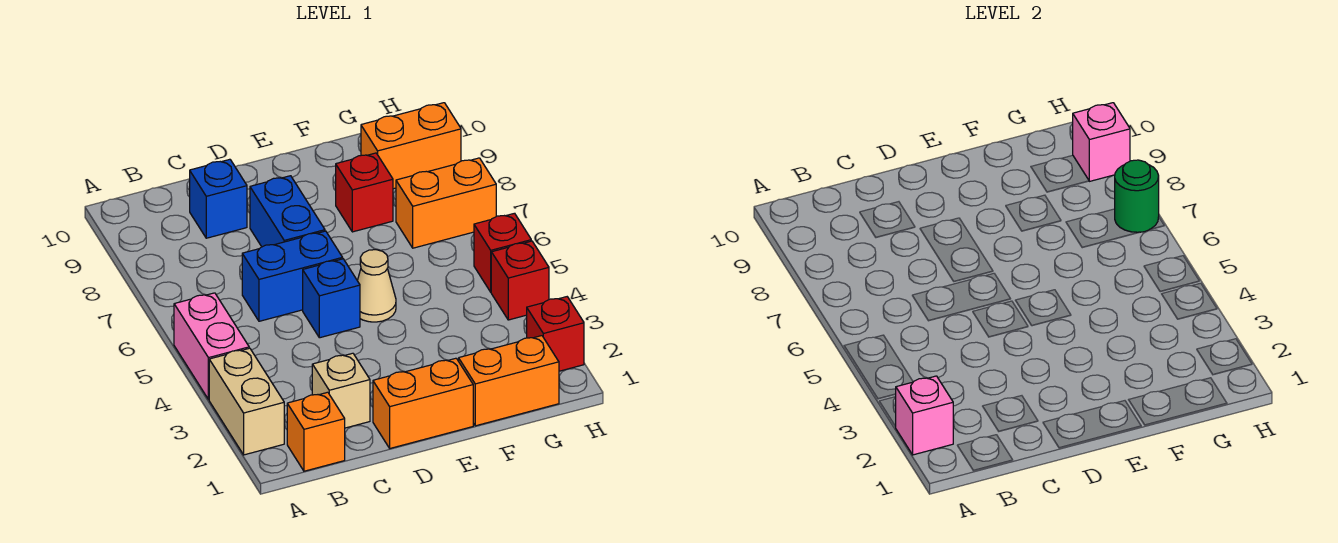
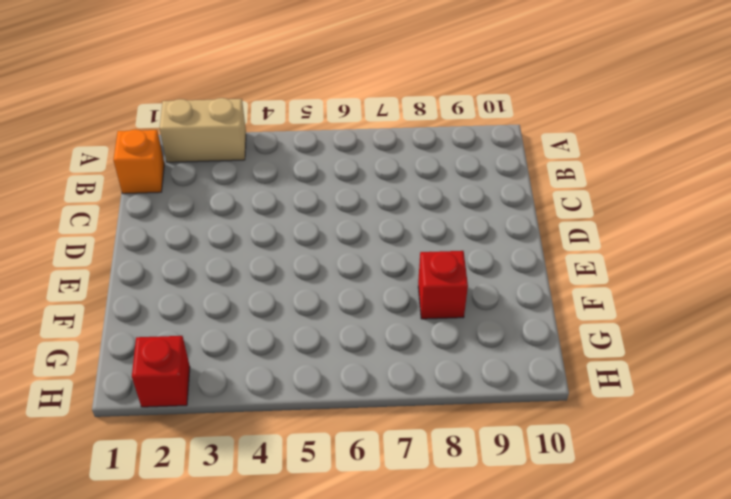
none -> pink 1x2 brick [174,293,249,400]
none -> tan 1x1 brick [312,353,370,428]
none -> blue 1x2 brick [242,231,343,321]

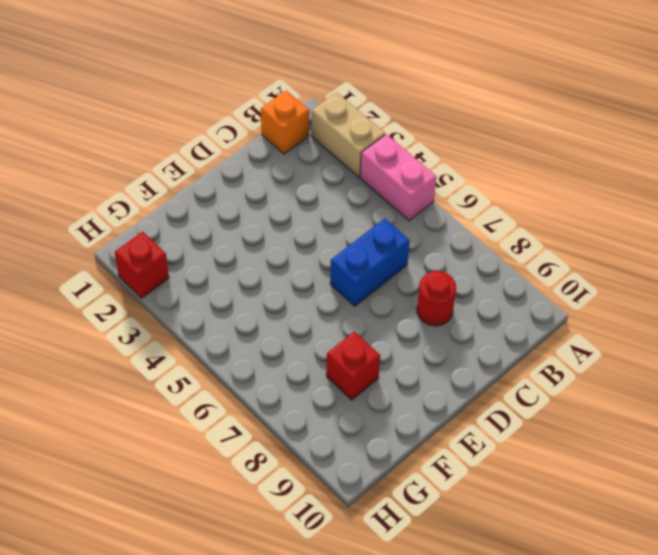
red 1x1 round brick [417,271,456,326] -> none
none -> tan 1x1 brick [312,353,370,428]
none -> blue 1x1 brick [190,159,247,238]
none -> orange 1x2 brick [373,358,473,448]

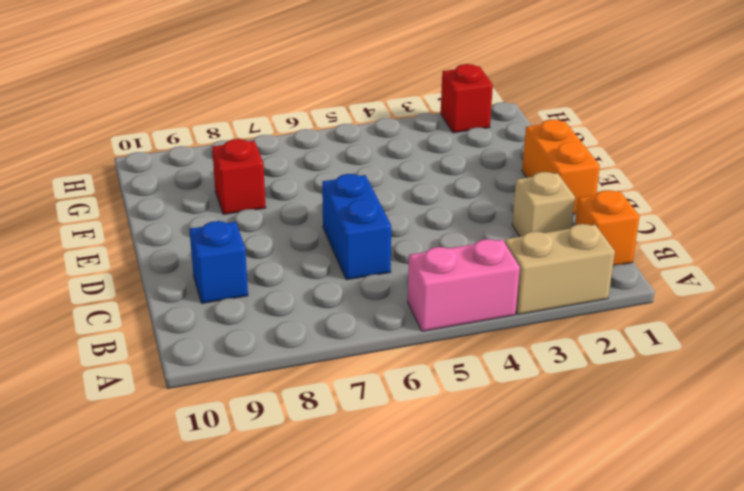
none -> blue 1x1 brick [303,259,360,338]
none -> blue 1x2 brick [250,176,325,247]
none -> tan 1x1 cone [357,250,396,322]

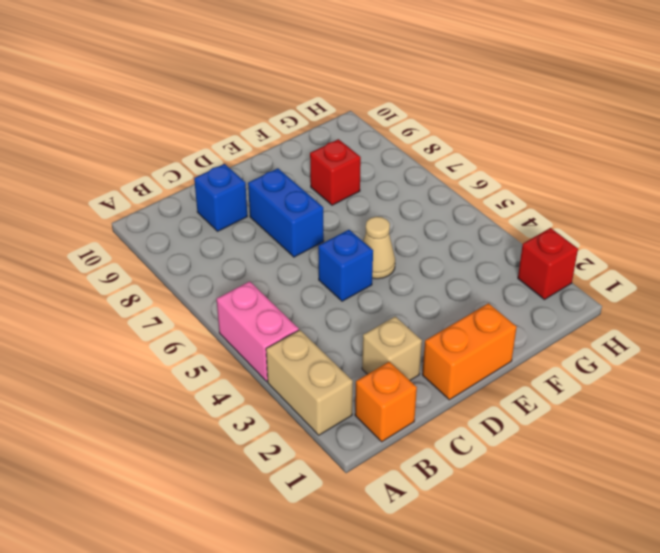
none -> blue 1x2 brick [242,231,343,321]
none -> orange 1x2 brick [459,336,559,426]
none -> orange 1x2 brick [396,158,496,248]

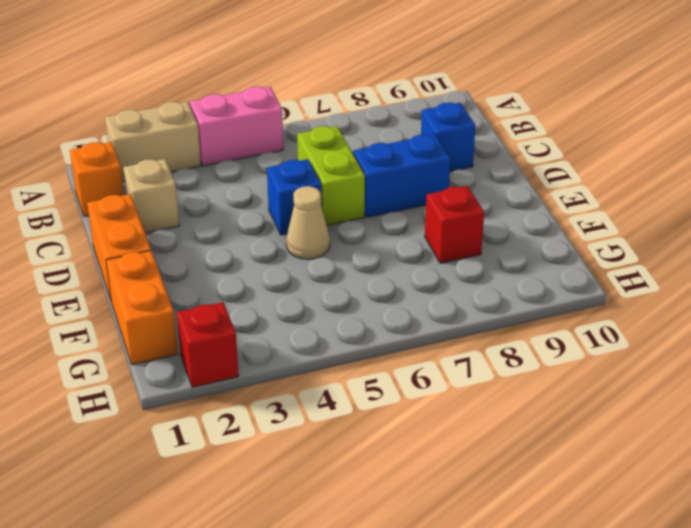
lime 1x2 brick [297,126,365,225] -> blue 1x2 brick [242,231,343,321]
none -> orange 1x2 brick [396,158,496,248]
none -> orange 1x2 brick [361,103,461,189]
none -> red 1x1 brick [491,241,549,320]

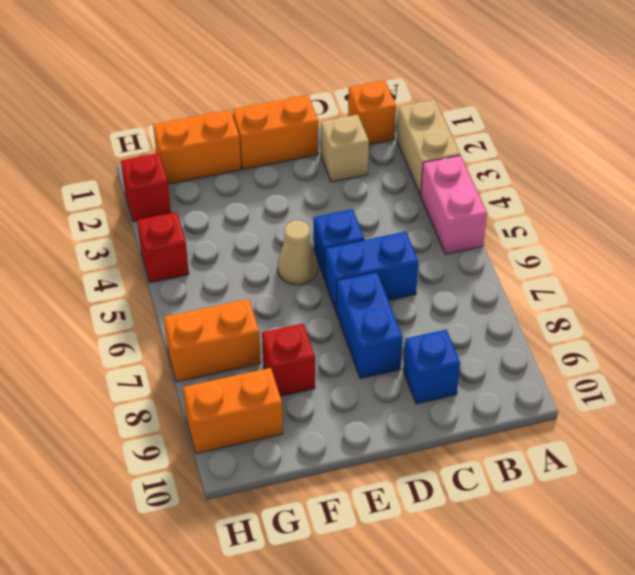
none -> red 1x1 brick [474,213,531,292]
none -> pink 1x1 brick [895,376,953,455]
none -> green 1x1 round brick [1115,160,1159,232]

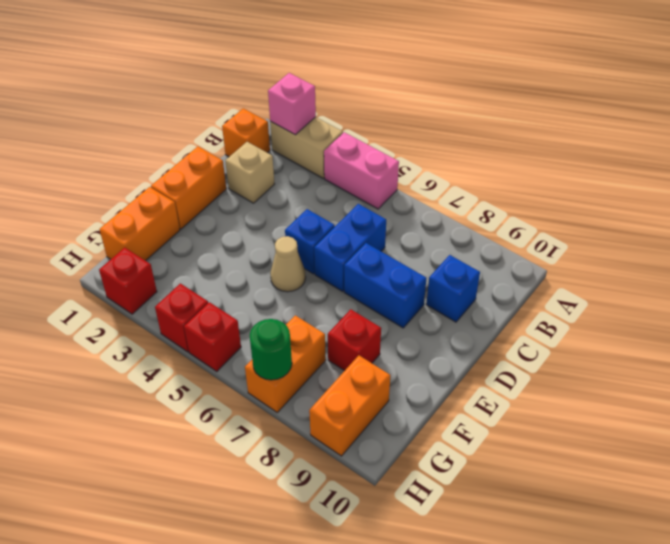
none -> pink 1x1 brick [1073,103,1130,181]

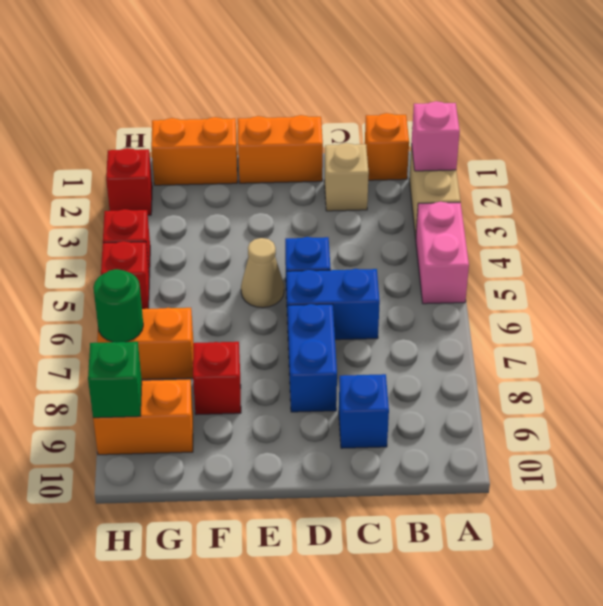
green 1x1 brick [88,342,142,418] -> pink 1x1 brick [1073,103,1130,181]

